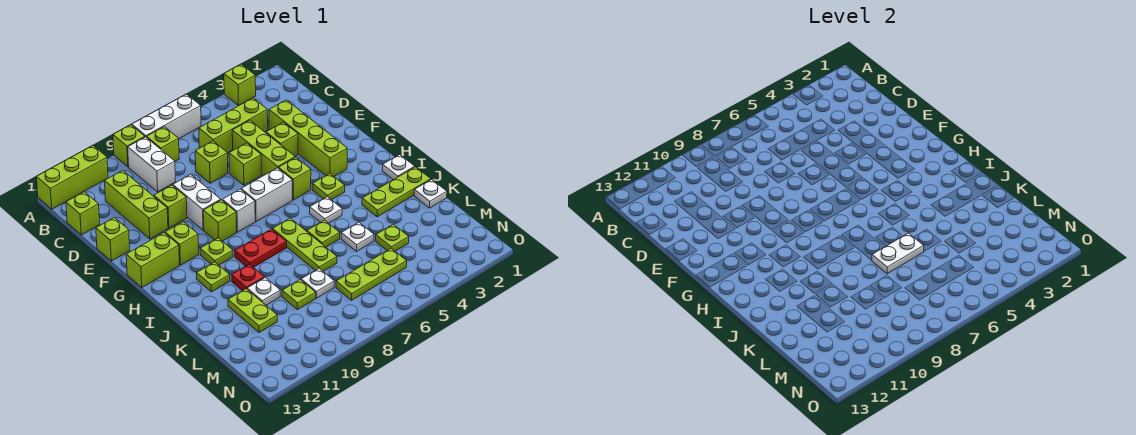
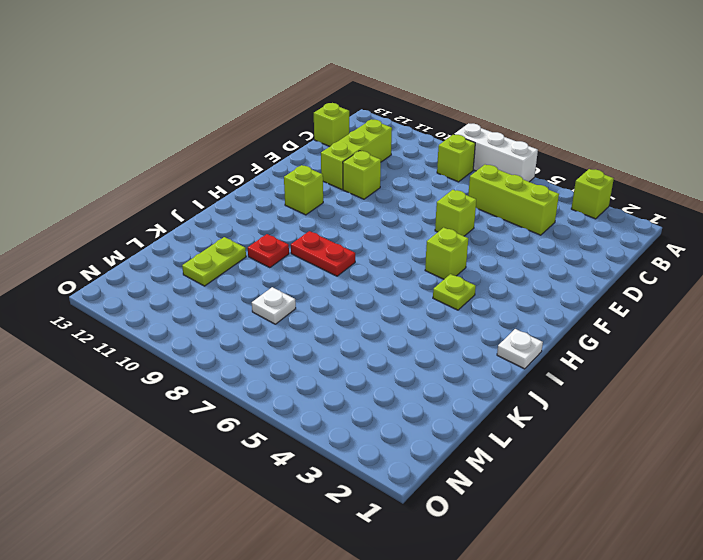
none -> lime 1x1 brick [113,125,145,167]
none -> lime 1x3 brick [37,146,108,209]
none -> white 1x2 brick [128,137,175,192]
none -> lime 1x4 brick [269,100,347,176]

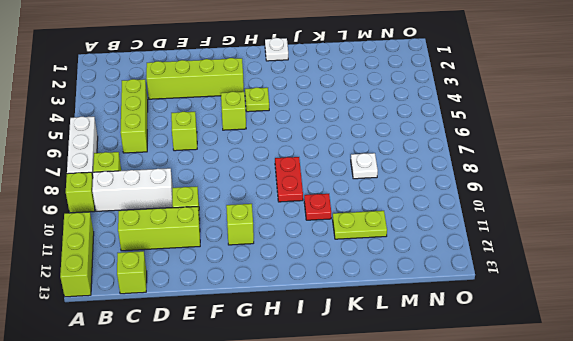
white 1x3 brick [92,168,173,211] -> white 1x2 brick [128,137,175,192]
none -> lime 1x1 brick [224,64,256,105]
none -> lime 1x3 brick [232,120,295,176]
none -> lime 1x1 brick [195,141,228,183]
none -> lime 1x1 brick [266,122,298,156]

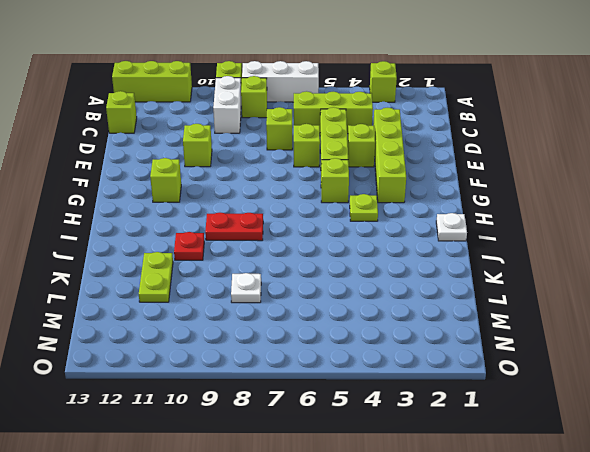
none -> lime 1x3 brick [105,170,168,239]
none -> white 1x2 brick [173,174,221,230]
none -> lime 1x1 brick [96,218,130,261]
none -> white 1x2 brick [241,168,292,221]

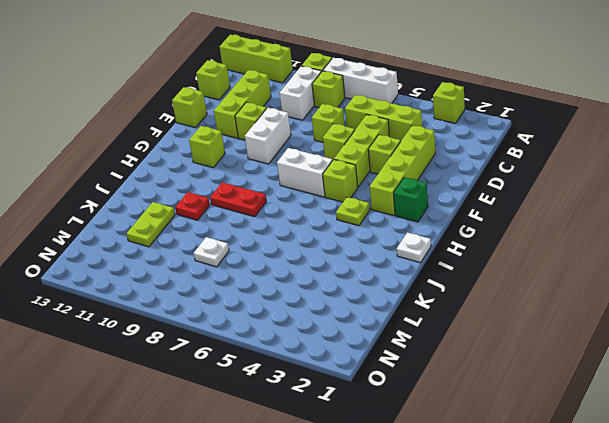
green 1x1 brick [394,177,428,222] -> none
none -> white 1x1 brick [222,189,255,232]
none -> lime 1x1 brick [203,200,236,241]
none -> lime 1x2 brick [126,233,179,287]
none -> lime 1x1 plate [200,238,233,265]

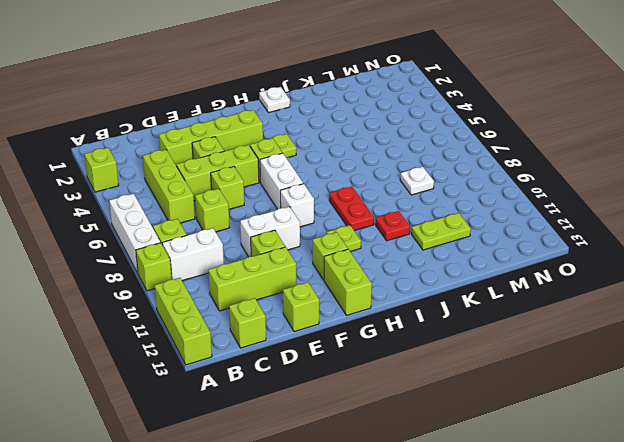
none -> lime 1x1 brick [203,200,236,241]
none -> white 1x1 plate [310,197,342,223]
none -> lime 1x3 plate [272,218,337,271]
none -> lime 1x1 plate [196,262,230,292]

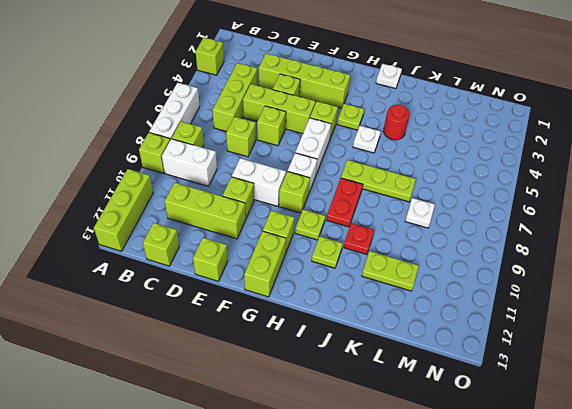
red 1x1 round brick [384,105,410,140] -> none
none -> lime 1x3 plate [362,167,431,217]
none -> lime 1x1 plate [307,220,340,247]
none -> white 1x1 plate [414,180,447,208]
none -> white 1x1 plate [341,222,374,252]

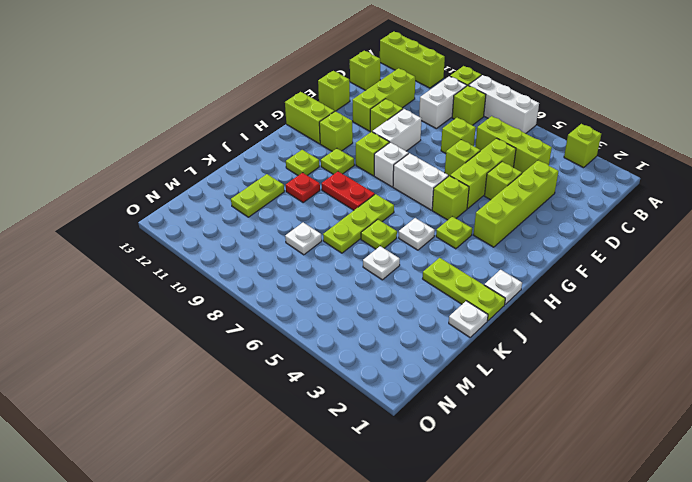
none -> white 1x1 plate [247,277,280,305]
none -> lime 1x1 plate [376,224,409,251]
none -> lime 1x1 plate [282,280,316,310]
none -> lime 1x3 plate [336,248,407,300]

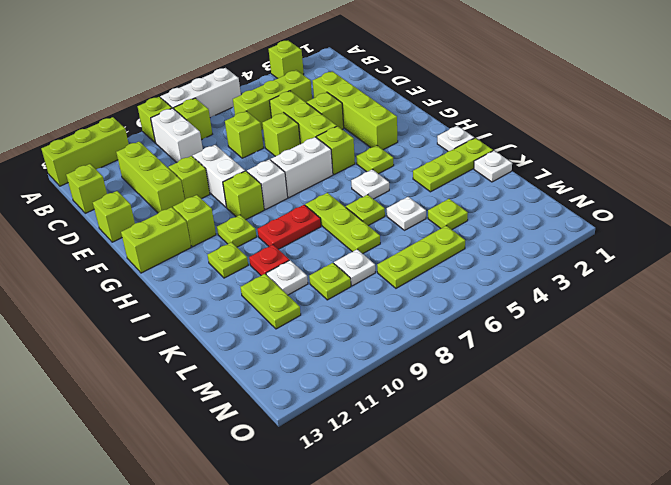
none -> white 1x2 plate [872,233,924,274]

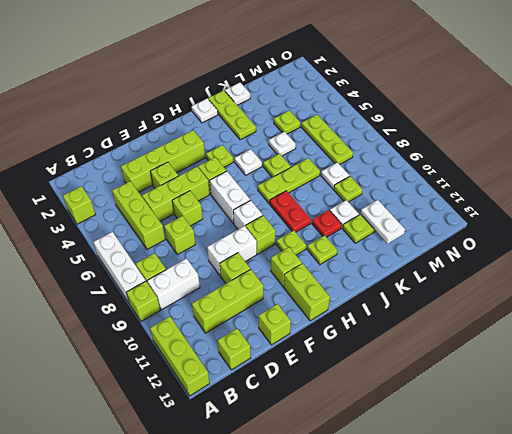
white 1x2 plate [361,200,405,244] -> white 1x2 plate moved to [872,233,924,274]

